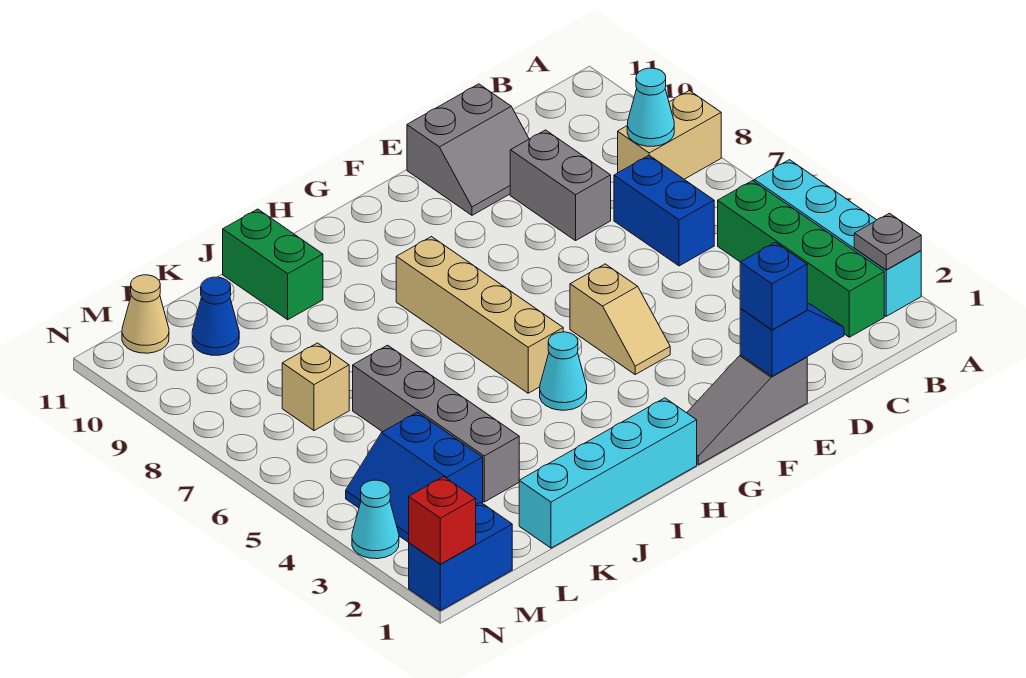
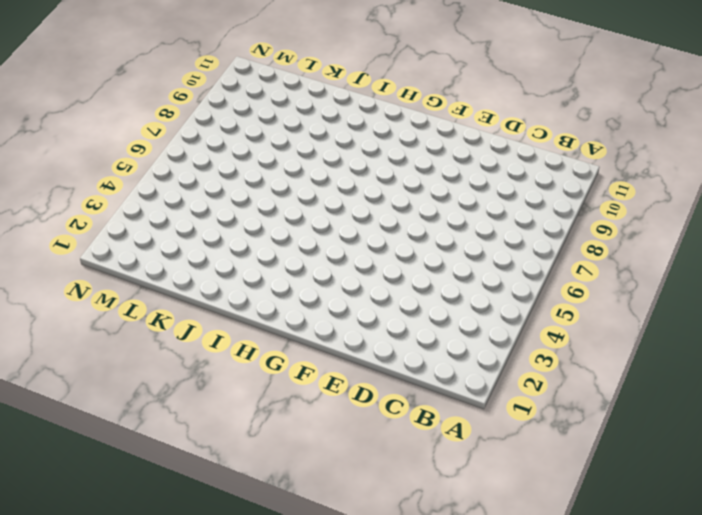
none -> cyan 1x4 brick [754,160,921,316]
none -> tan 1x2 brick [618,91,721,179]
none -> green 1x4 brick [718,181,884,337]

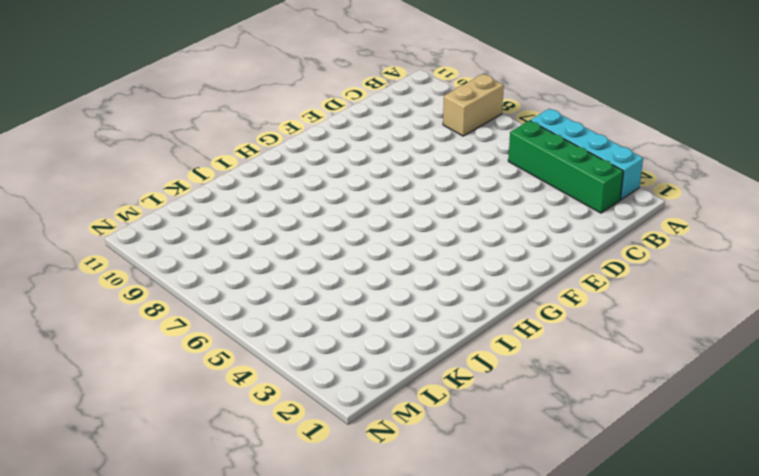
none -> blue 1x2 brick [614,155,714,266]
none -> grey 1x2 brick [510,130,611,241]
none -> grey 2x2 slope [407,84,529,215]

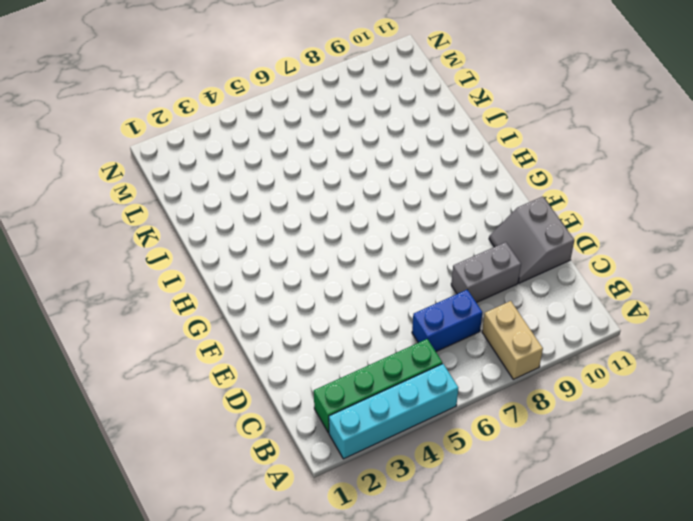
none -> grey 1x3 slope [687,355,807,465]
none -> tan 1x2 slope [570,264,670,374]
none -> cyan 1x4 brick [519,398,697,548]

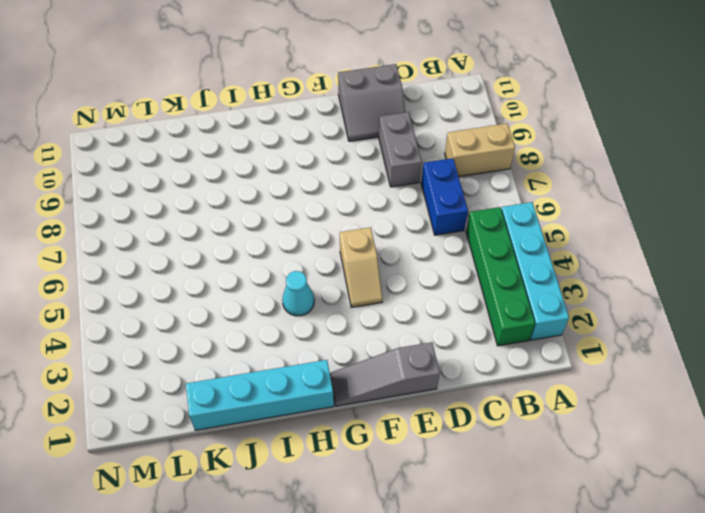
none -> tan 1x4 brick [396,237,563,393]
none -> green 1x2 brick [223,209,323,320]
none -> grey 1x4 brick [353,345,519,502]

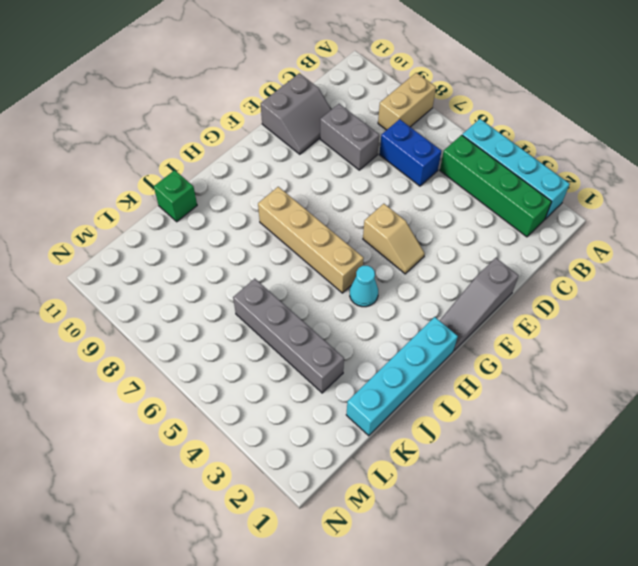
green 1x1 brick [154,170,197,222] -> green 1x2 brick [223,209,323,320]
none -> blue 2x2 slope [346,412,483,542]
none -> tan 1x1 brick [282,343,349,431]
none -> blue 1x1 cone [192,277,239,355]

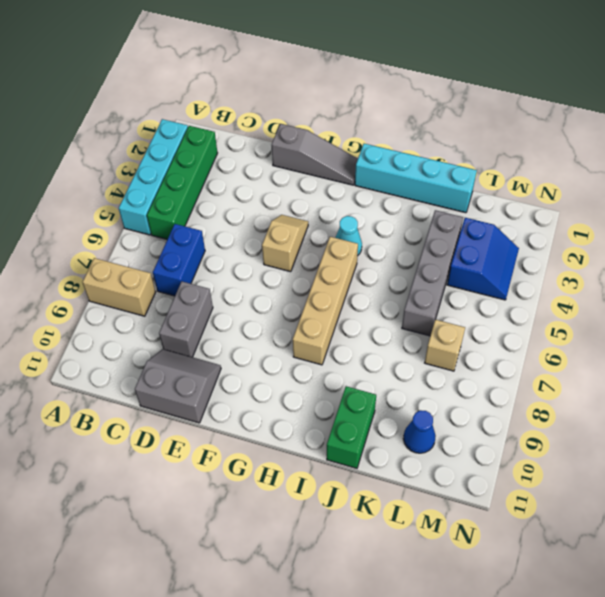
none -> blue 1x2 brick [409,502,512,611]
none -> tan 1x1 cone [122,275,169,353]
none -> cyan 1x1 cone [352,480,399,559]

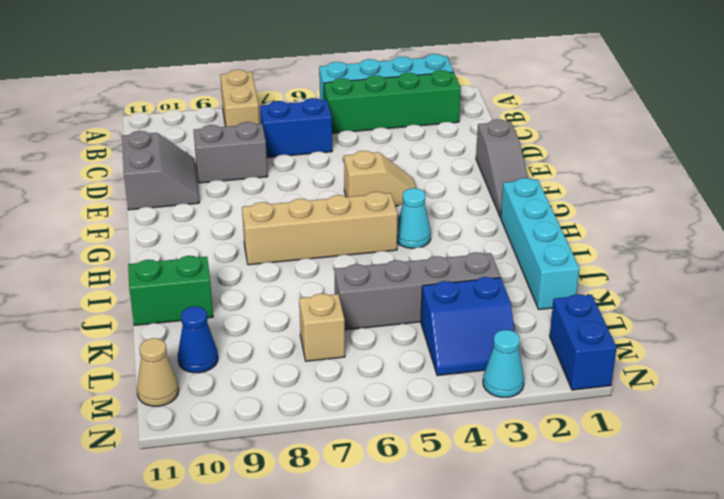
none -> grey 1x1 plate [854,213,921,270]
none -> cyan 1x1 cone [627,68,674,146]
none -> blue 1x2 slope [740,303,844,376]

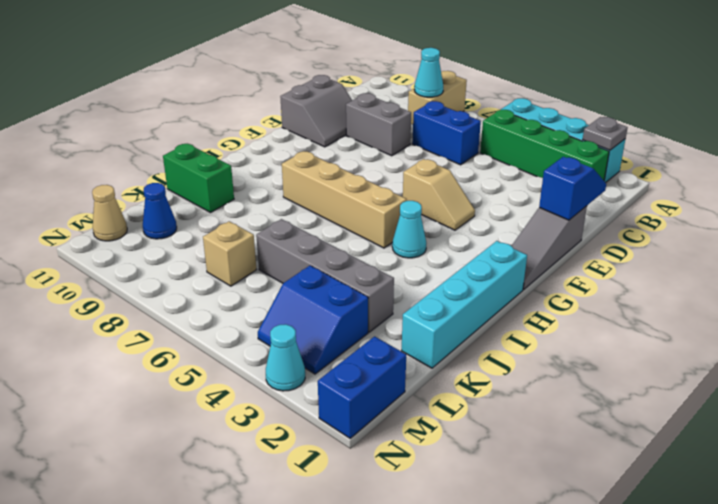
none -> red 1x1 brick [409,477,476,564]
none -> blue 1x1 brick [740,242,807,330]

